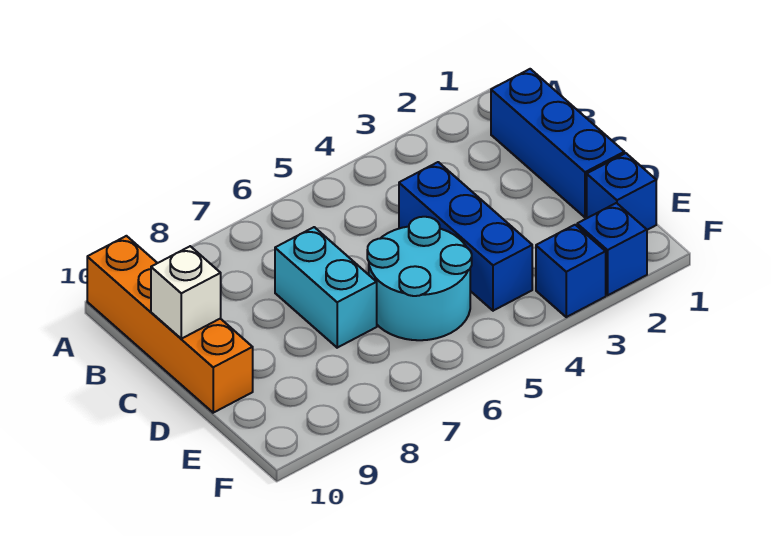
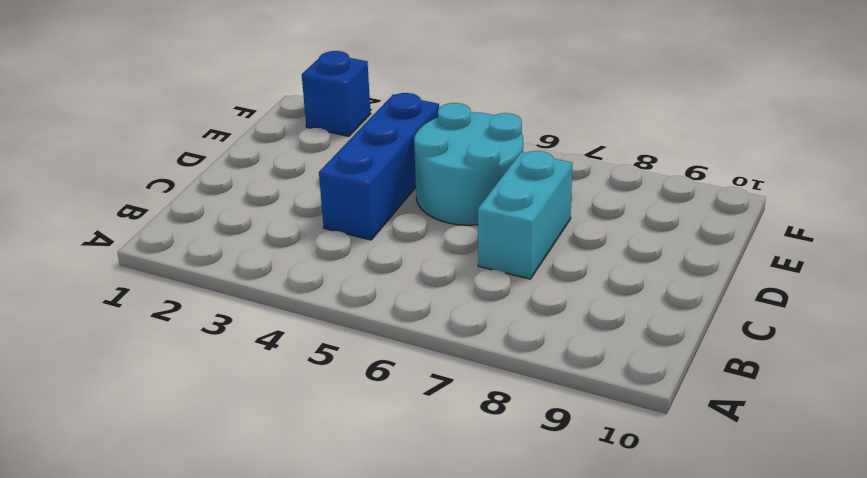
none -> orange 1x4 brick [87,236,253,413]
none -> blue 1x3 brick [491,69,624,218]

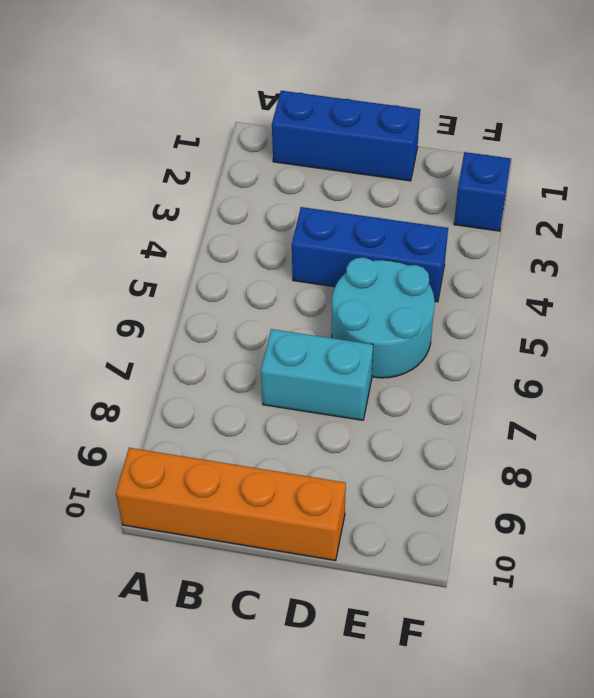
none -> blue 1x1 brick [587,153,656,230]
none -> blue 1x1 brick [536,225,606,317]

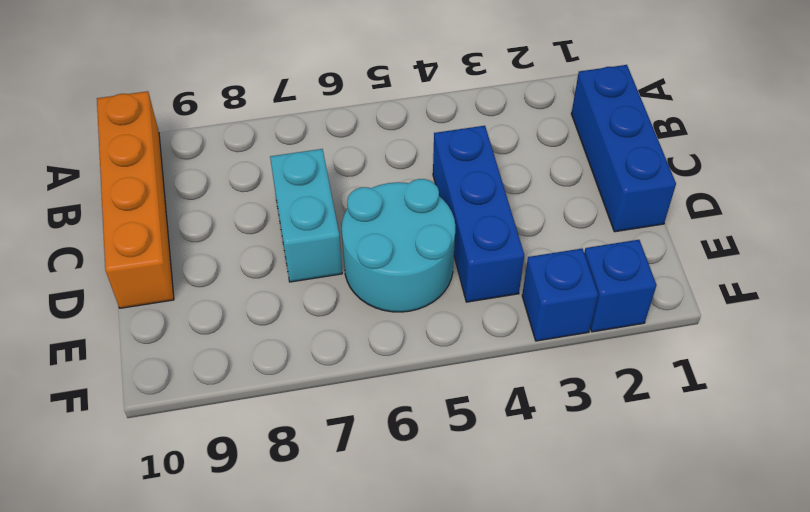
none -> blue 1x1 brick [587,153,656,230]
none -> white 1x1 brick [151,246,221,339]

